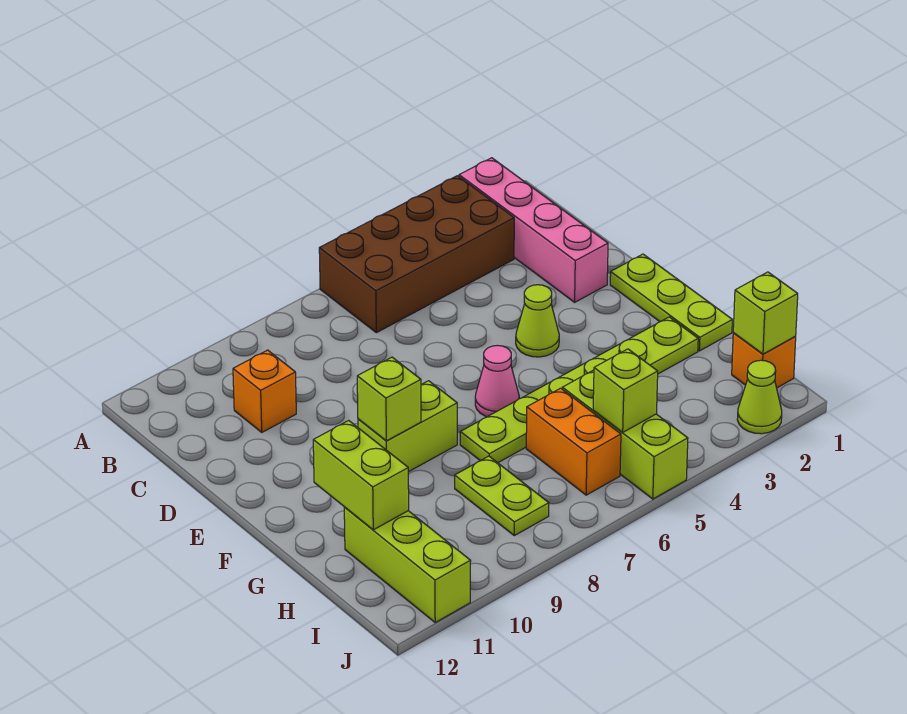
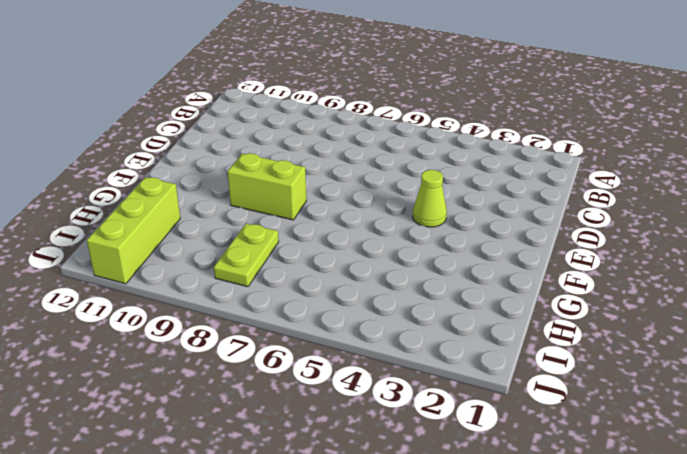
none -> pink 1x4 brick [459,158,608,302]
none -> brown 2x4 brick [319,176,514,333]
none -> orange 1x1 brick [233,350,296,432]

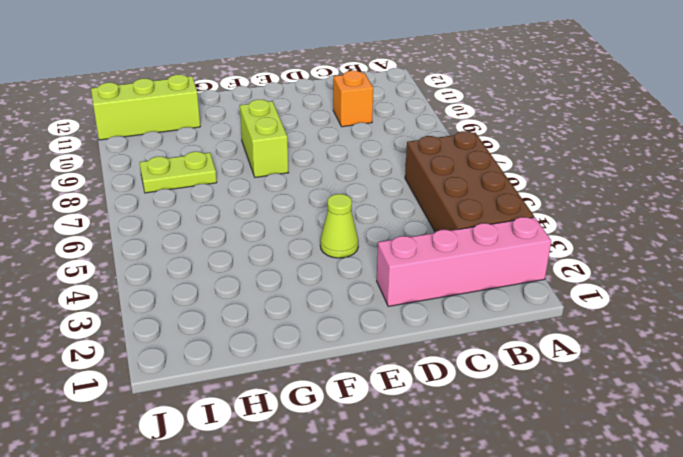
none -> lime 1x3 plate [610,254,732,351]
none -> pink 1x1 cone [475,345,519,417]
none -> lime 1x6 plate [460,317,698,463]

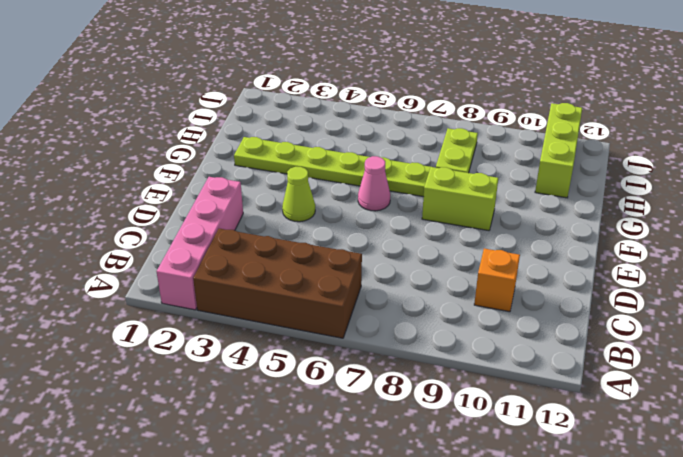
none -> lime 1x3 plate [610,254,732,351]
none -> lime 1x3 brick [562,370,688,499]
none -> orange 1x2 brick [526,388,621,495]

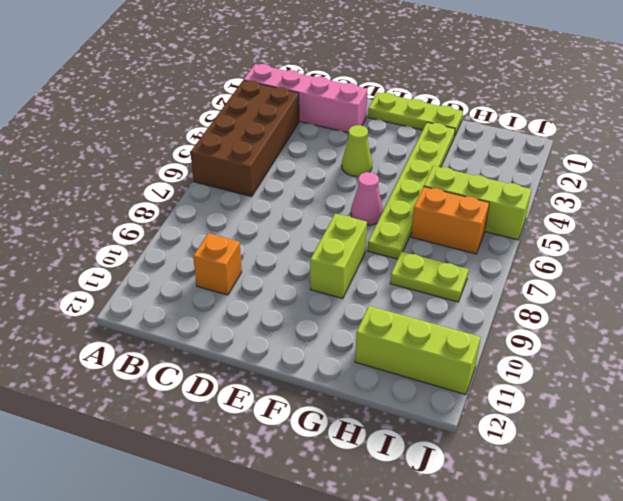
none -> orange 1x1 brick [732,333,796,388]
none -> lime 1x1 cone [737,360,782,434]
none -> lime 1x1 brick [357,357,421,441]

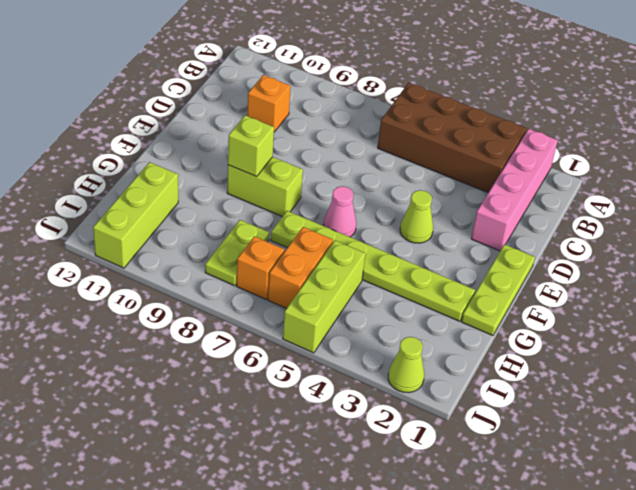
orange 1x1 brick [237,236,284,299] -> orange 1x1 brick moved to [732,333,796,388]
none -> lime 1x2 brick [313,420,409,530]
none -> lime 1x1 brick [733,272,798,354]
none -> lime 1x1 brick [593,349,658,432]

